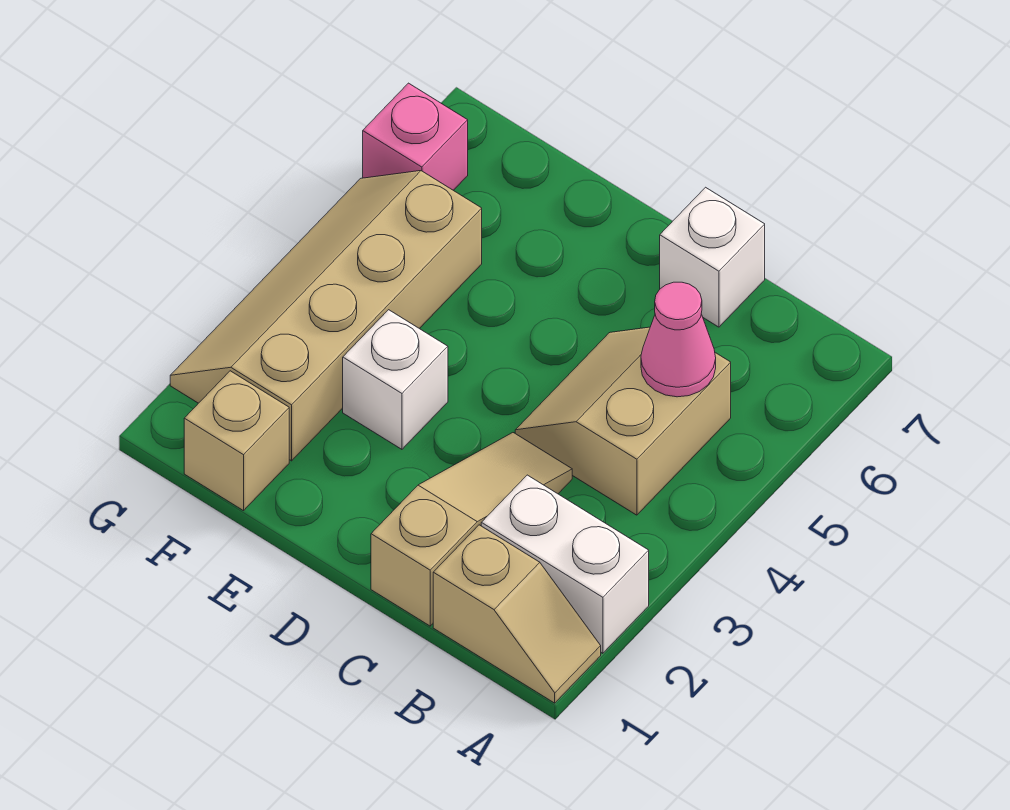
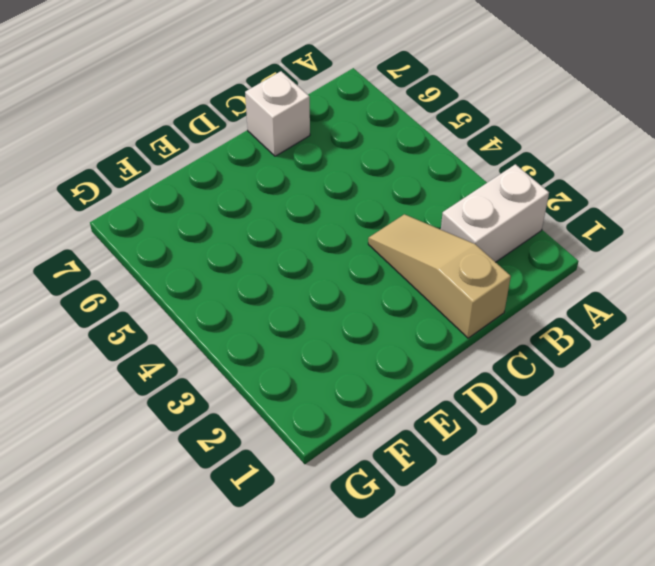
none -> tan 1x2 slope [433,525,601,703]
none -> tan 2x2 slope [515,327,731,515]

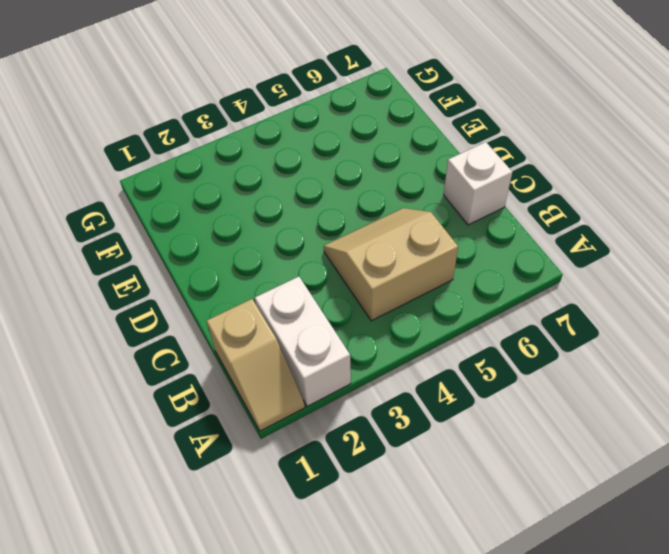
none -> tan 1x3 slope [371,433,572,626]
none -> white 1x1 brick [343,310,448,449]

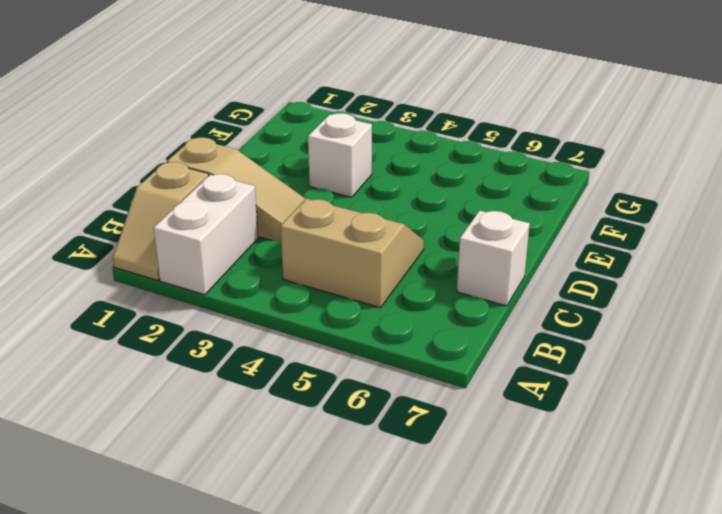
none -> tan 1x1 brick [184,371,289,511]
none -> tan 2x4 slope [170,171,482,461]

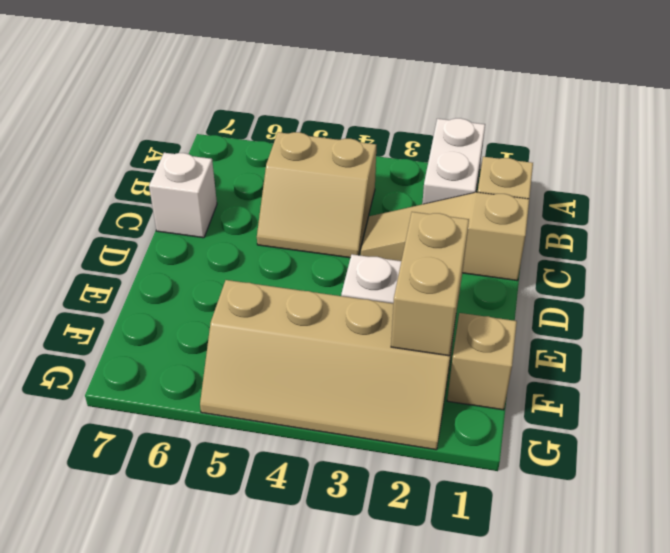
tan 1x2 brick [391,212,469,356] -> none
none -> pink 1x1 brick [363,83,468,190]
none -> pink 1x1 cone [641,282,716,397]

